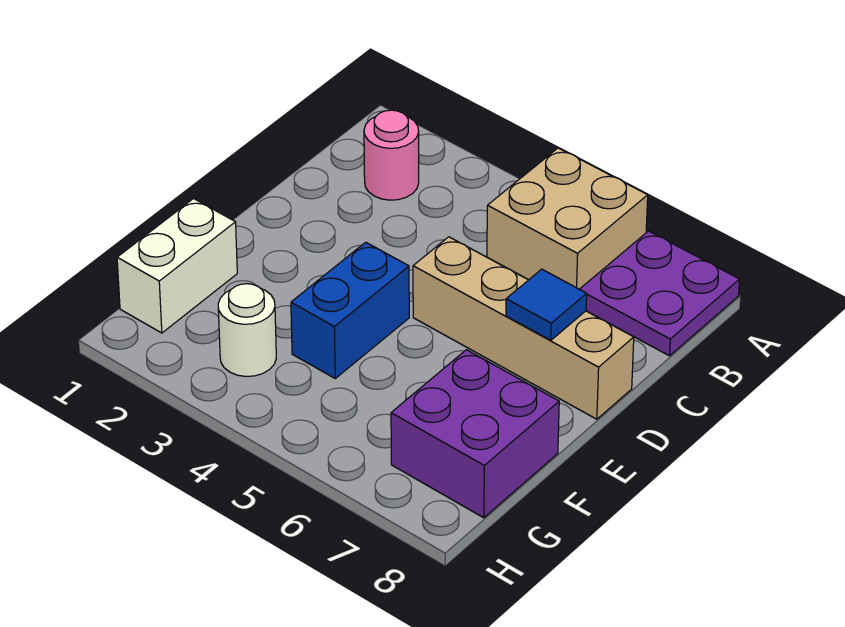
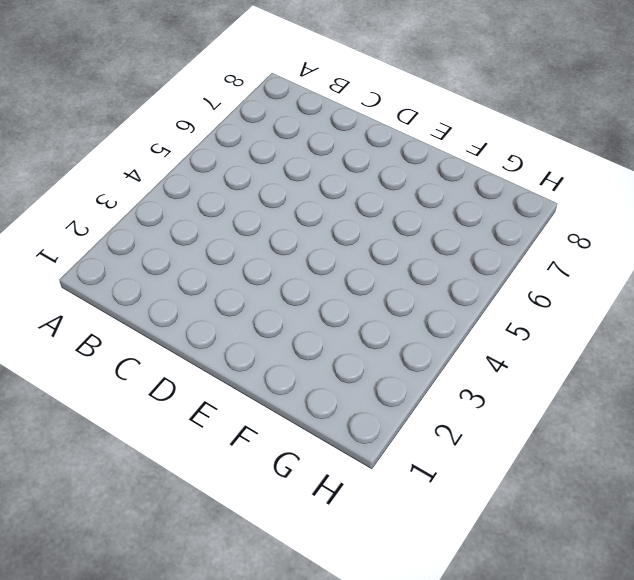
none -> tan 2x2 brick [487,148,648,289]
none -> purple 2x2 plate [580,231,740,356]

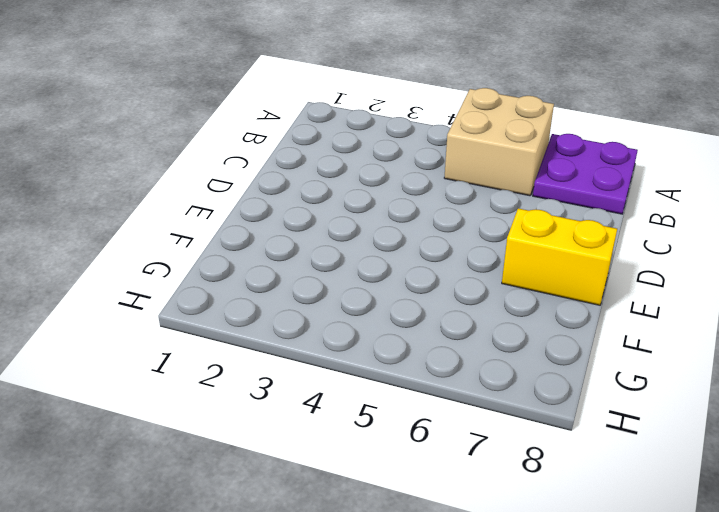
yellow 1x2 brick [502,208,617,305] -> none
none -> pink 1x1 round brick [364,110,419,200]
none -> tan 1x4 brick [413,237,634,419]

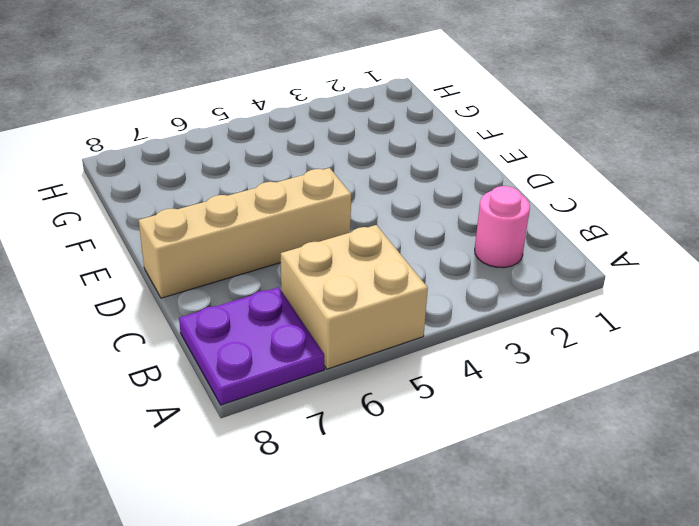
none -> blue 1x2 brick [291,242,409,378]
none -> white 1x2 brick [117,199,237,333]

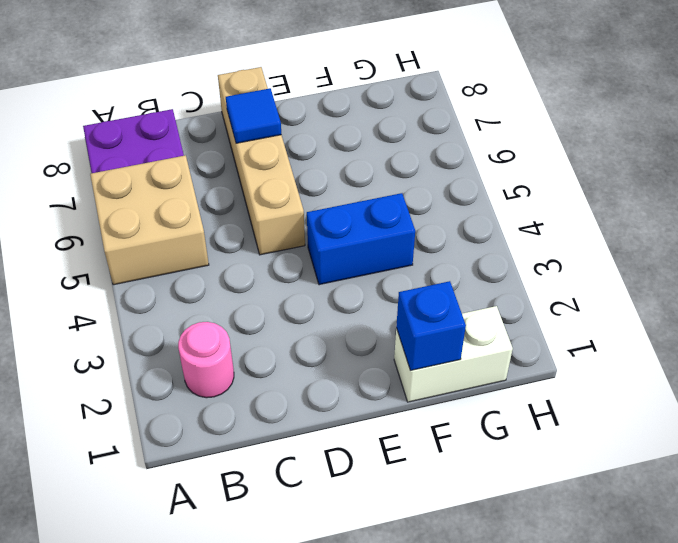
blue 1x1 brick [396,281,466,371] -> none
none -> purple 2x2 brick [391,350,559,518]
none -> white 1x1 round brick [218,284,276,376]

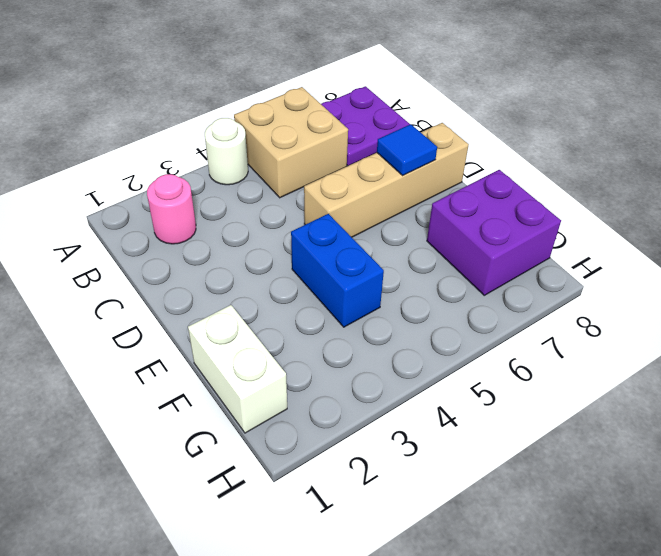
white 1x1 round brick [205,118,248,185] -> white 1x1 round brick moved to [218,284,276,376]

